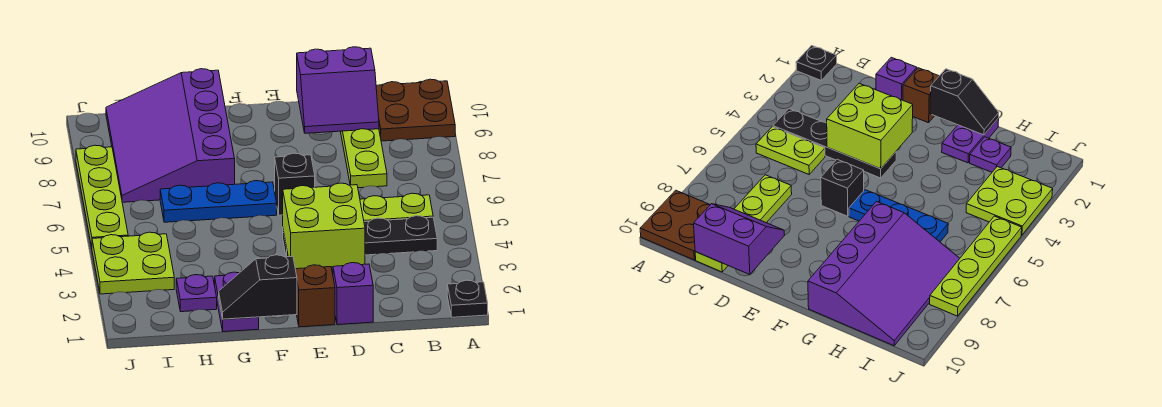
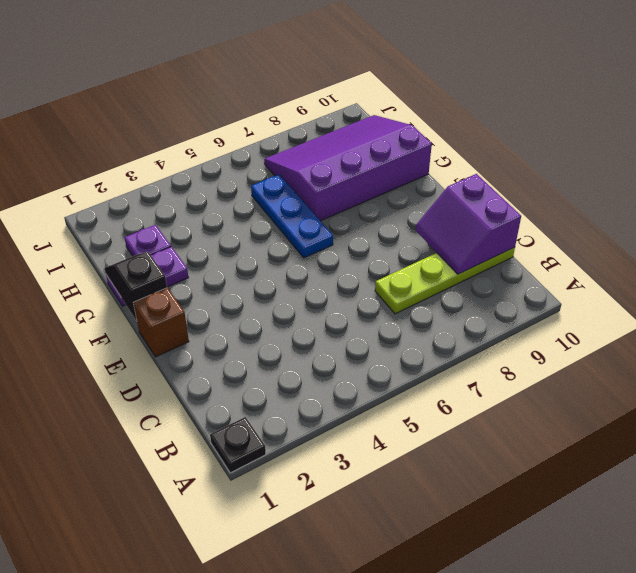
none -> brown 2x2 plate [376,79,455,141]
none -> black 1x4 plate [283,216,437,257]
none -> lime 1x2 plate [360,193,433,222]

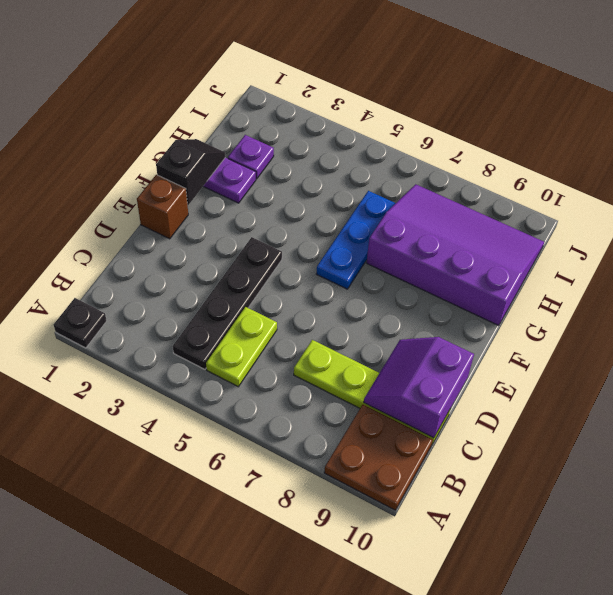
none -> purple 1x1 brick [333,263,373,325]
none -> black 1x1 brick [275,153,315,215]
none -> lime 2x2 plate [92,232,174,294]

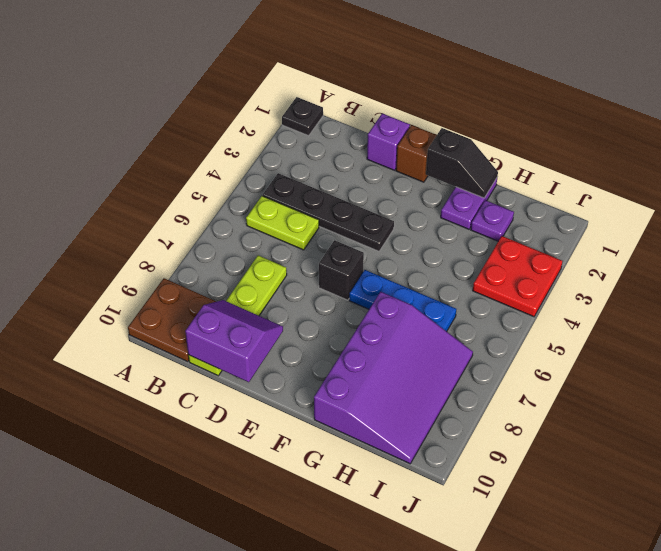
red 2x2 plate [473,236,562,317] -> lime 2x2 plate [92,232,174,294]
none -> lime 1x4 plate [76,145,128,247]
none -> lime 2x2 brick [283,183,365,269]

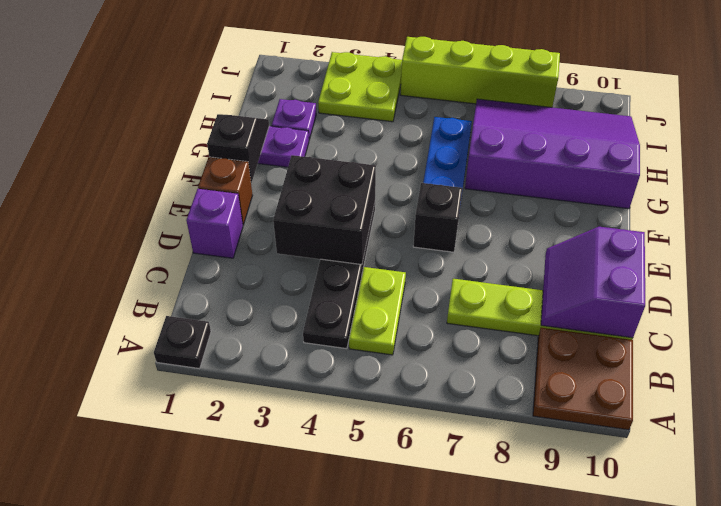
black 2x2 brick [273,155,376,265] -> lime 2x2 brick [283,183,365,269]
lime 1x4 brick [400,37,560,107] -> lime 1x4 plate [76,145,128,247]

